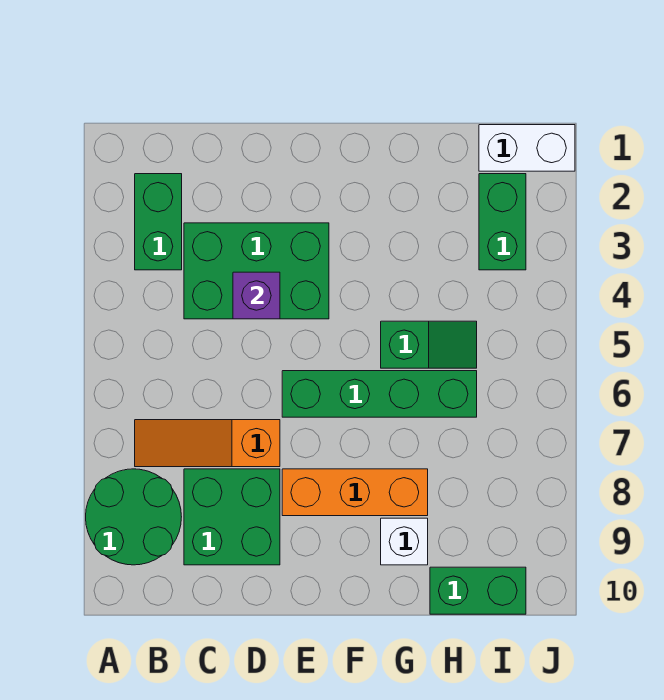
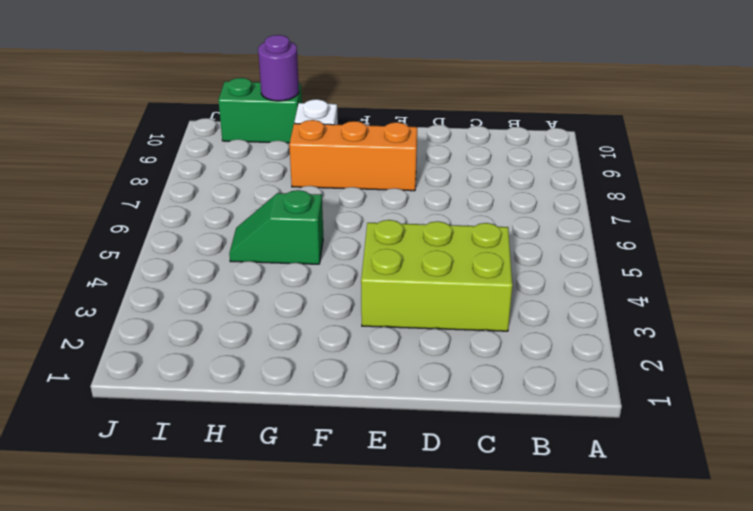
lime 2x3 brick [361,220,512,331] -> green 2x3 brick [184,223,329,319]
purple 1x1 round brick [258,35,299,101] -> none
none -> green 2x2 round brick [86,469,181,565]
none -> green 1x2 brick [135,174,182,270]
none -> orange 1x3 slope [135,420,280,467]

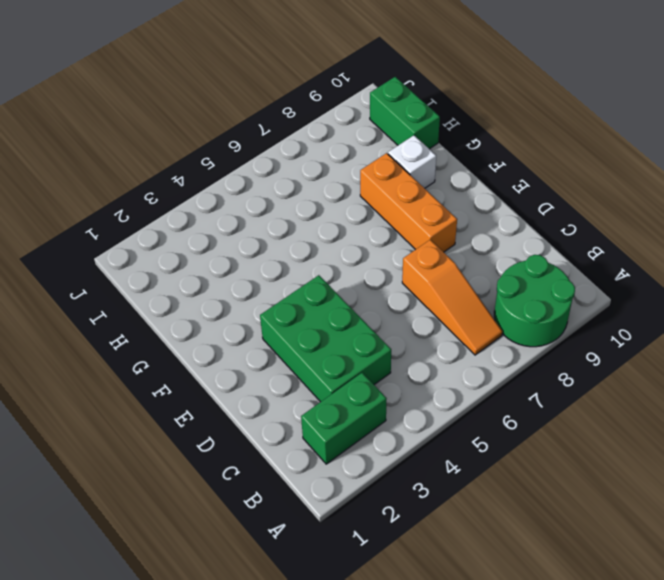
none -> green 2x2 brick [184,469,280,565]
none -> green 1x4 brick [282,371,477,417]
none -> green 1x2 slope [381,321,477,368]

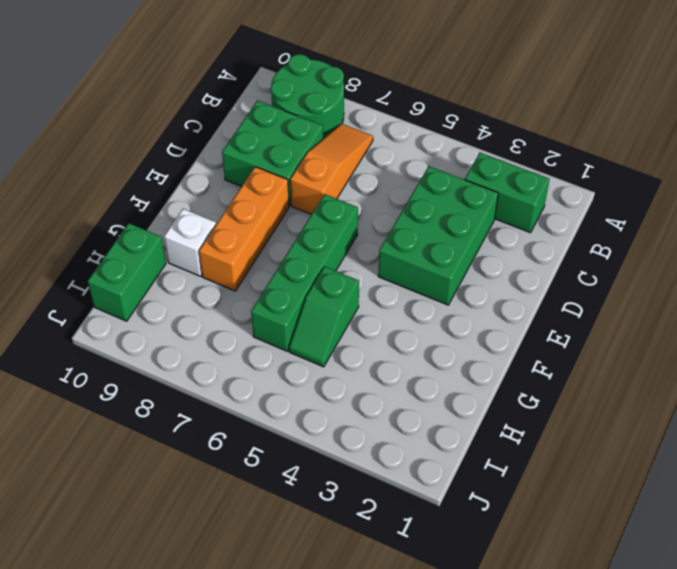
none -> white 1x2 brick [479,125,575,171]
none -> green 1x2 brick [479,174,526,270]
none -> purple 1x1 brick [233,272,280,319]

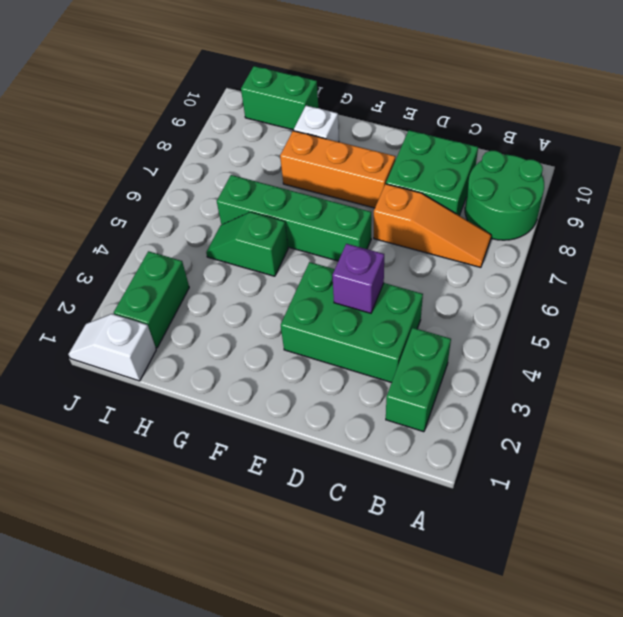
white 1x2 slope [68,314,156,381] -> white 1x2 brick [479,125,575,171]

